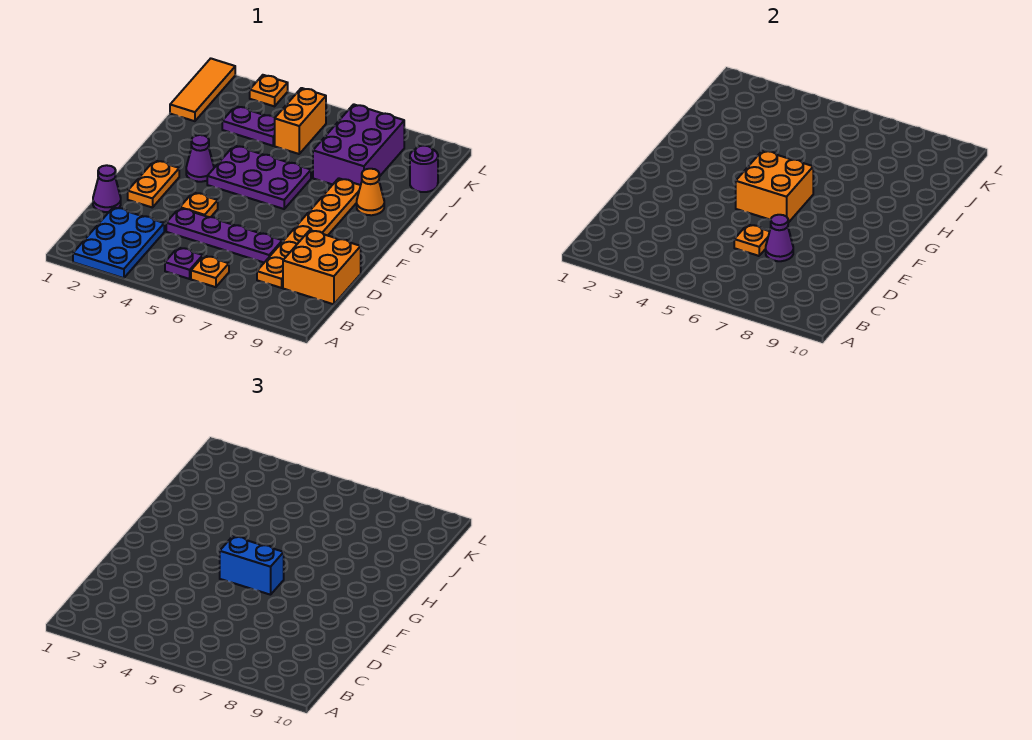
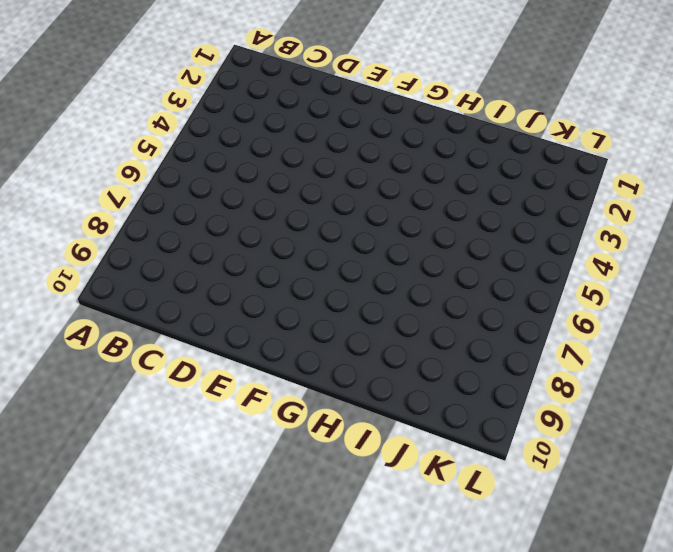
none -> blue 2x3 plate [73,207,164,278]
none -> purple 1x1 plate [165,247,203,279]
none -> orange 1x1 plate [191,256,229,287]

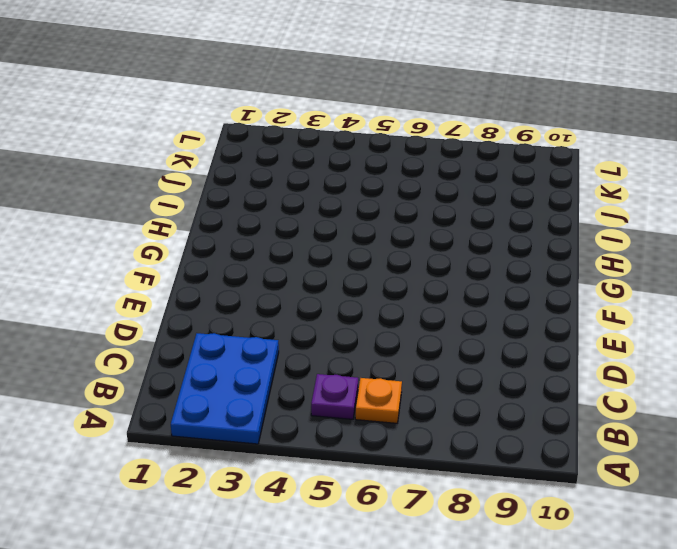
none -> orange 1x6 plate [257,178,361,288]
none -> orange 2x2 brick [283,230,361,304]
none -> purple 1x1 cone [93,165,121,212]

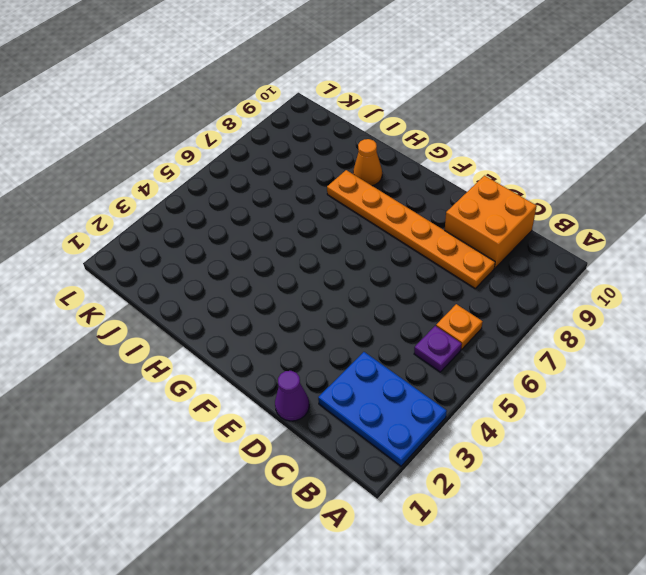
none -> purple 1x4 plate [166,208,282,262]
none -> orange 1x2 plate [128,160,179,208]
none -> orange 1x1 plate [180,192,218,217]

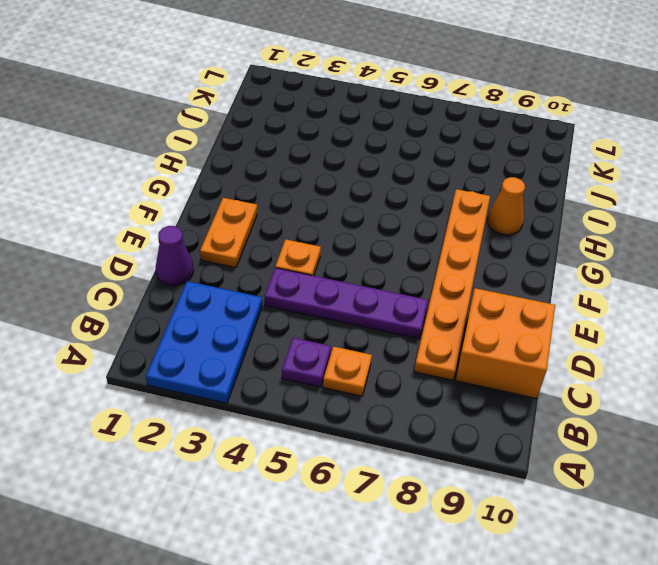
none -> purple 1x1 cone [186,135,214,182]
none -> purple 2x3 plate [207,146,311,209]
none -> purple 2x3 brick [313,104,404,185]

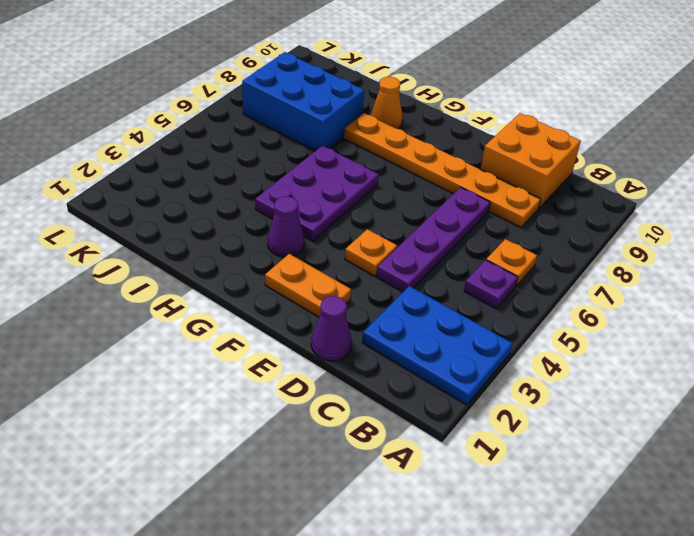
blue 2x3 brick [242,52,364,151] -> purple 2x3 brick [313,104,404,185]
none -> orange 1x3 tile [170,58,235,121]
none -> purple 1x2 plate [222,106,275,146]
none -> orange 1x2 brick [275,88,326,154]

